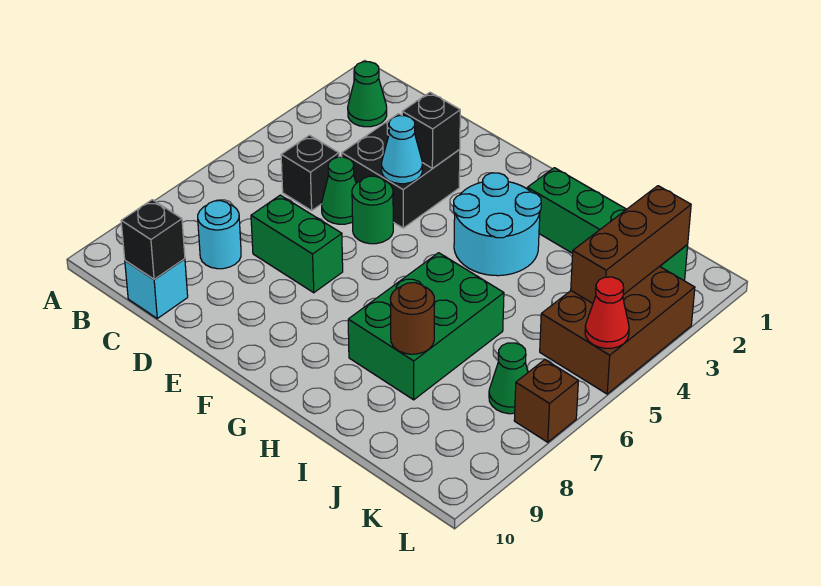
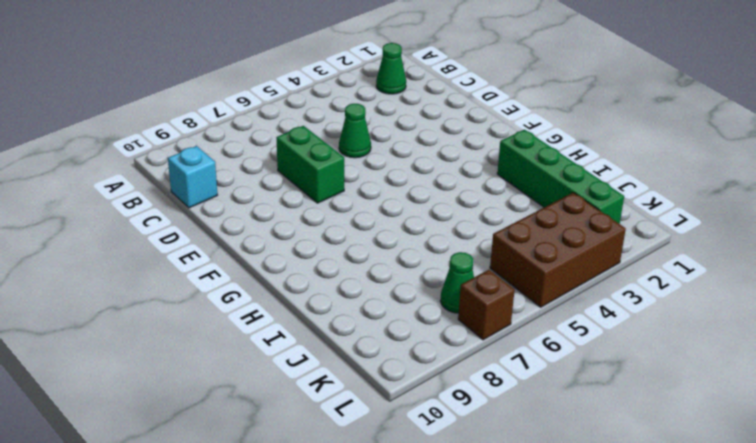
none -> black 1x1 brick [281,135,339,211]
none -> cyan 1x1 round brick [198,201,241,269]
none -> black 2x2 brick [342,114,460,228]

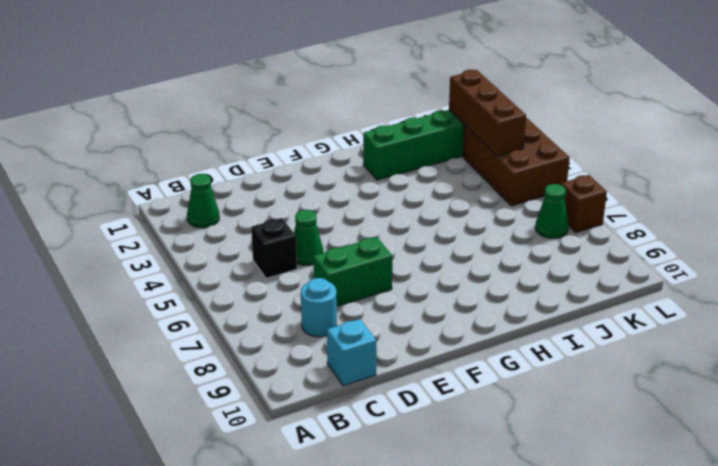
none -> black 2x2 brick [342,114,460,228]
none -> green 1x1 round brick [352,176,393,244]
none -> cyan 2x2 round brick [454,173,541,276]

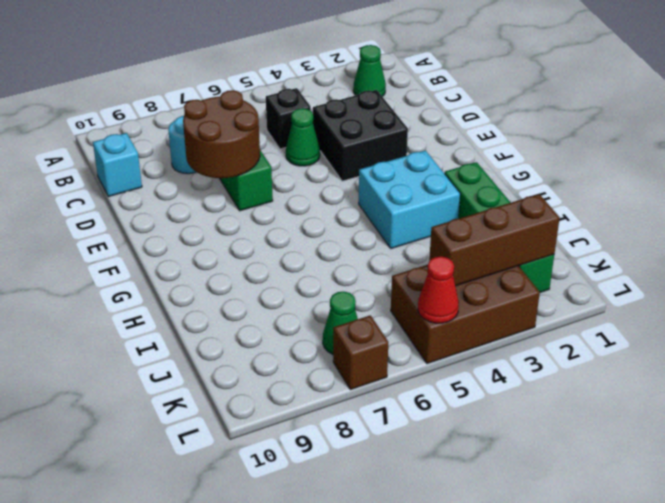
brown 2x2 round brick [183,90,260,178] -> none
cyan 2x2 brick [359,150,460,248] -> cyan 2x2 round brick [454,173,541,276]
none -> green 1x1 round brick [352,176,393,244]
none -> green 2x3 brick [348,253,504,400]
none -> black 1x1 brick [121,200,185,279]

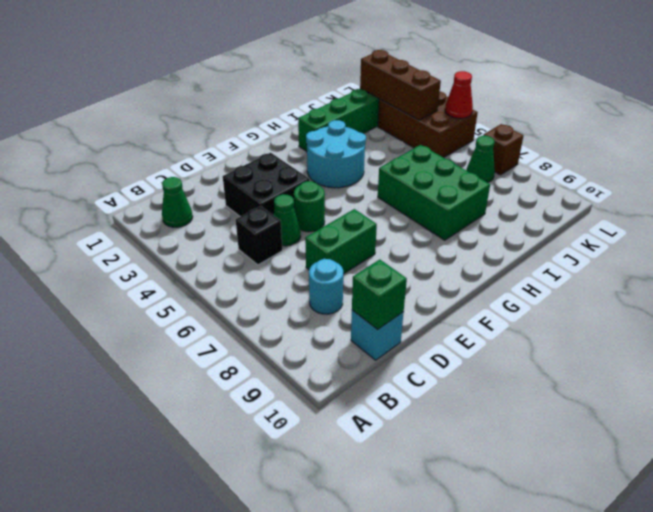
green 1x1 brick [352,259,407,330] -> black 1x1 brick [121,200,185,279]
none -> black 1x1 brick [402,92,460,168]
none -> cyan 1x1 cone [382,116,422,184]
none -> brown 1x1 round brick [390,283,435,354]

